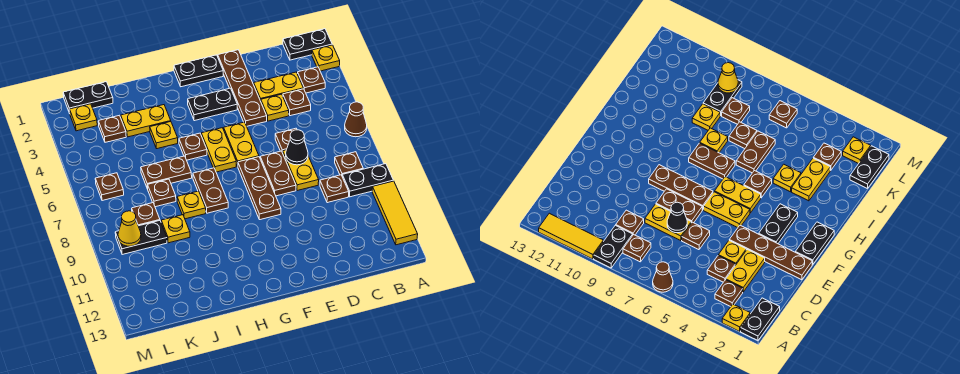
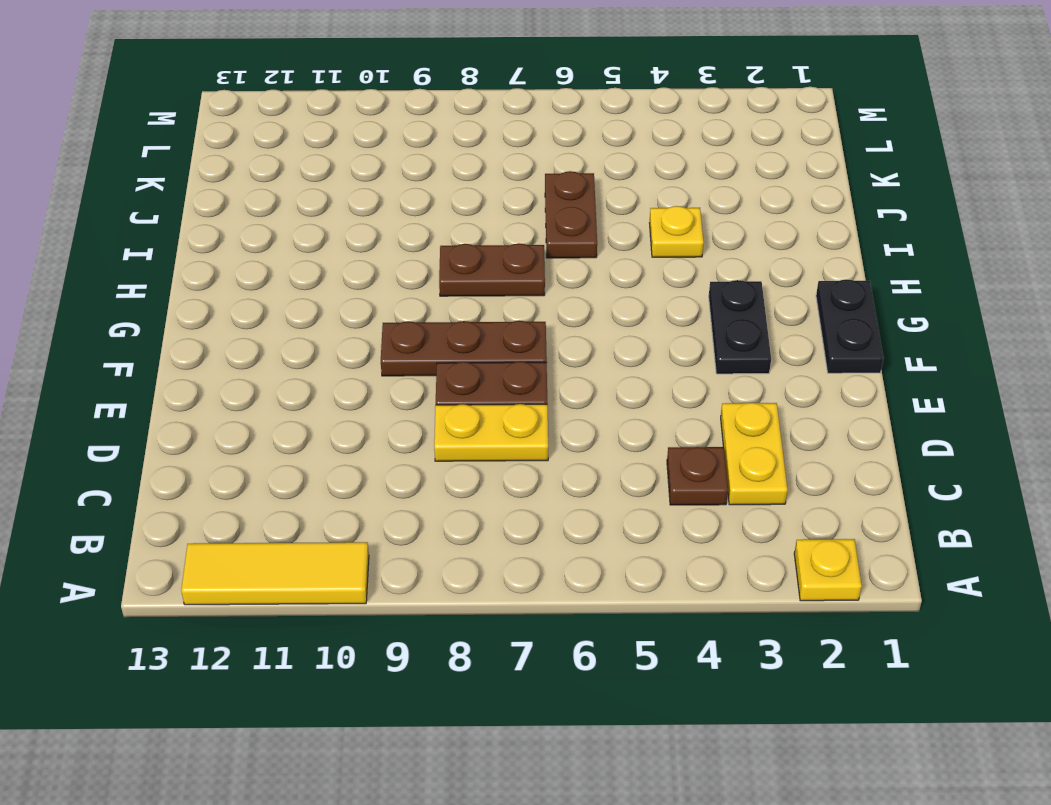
none -> black 1x2 plate [283,29,332,60]
none -> brown 1x1 cone [345,102,367,137]
none -> black 1x2 plate [342,164,393,197]
none -> brown 1x1 plate [297,67,325,93]

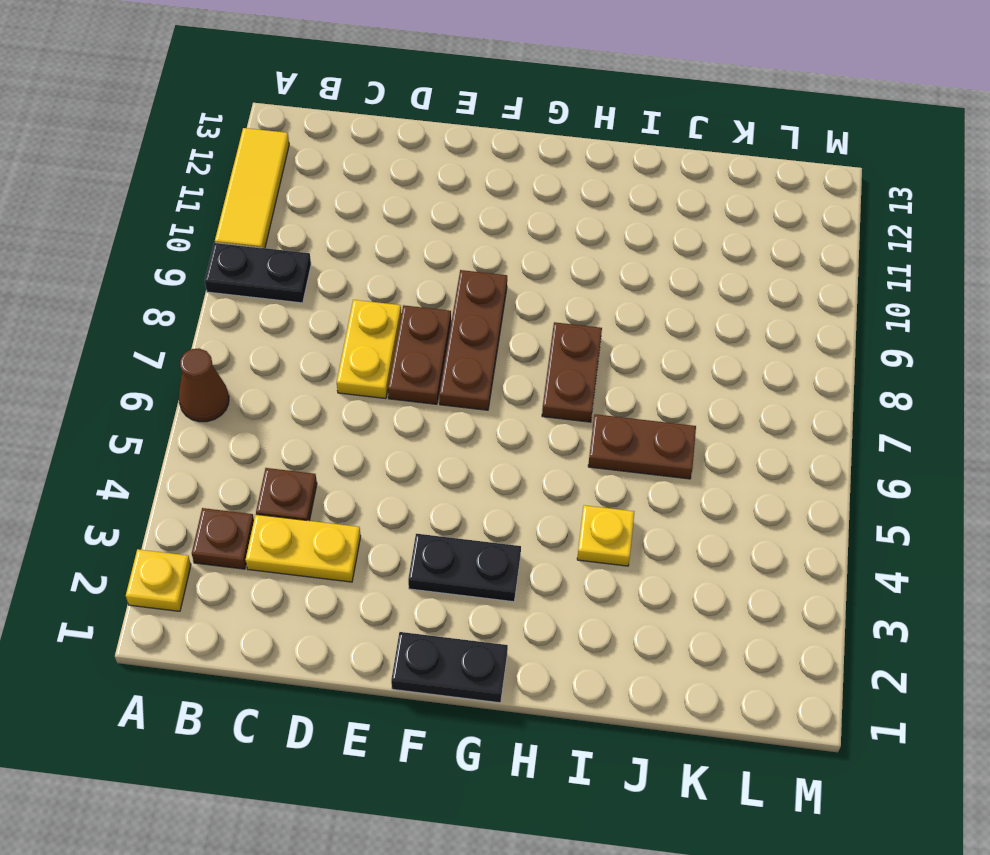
none -> black 1x2 plate [283,29,332,60]
none -> brown 1x1 plate [335,152,363,175]
none -> brown 1x1 plate [320,175,349,203]
none -> yellow 1x1 plate [261,94,289,121]

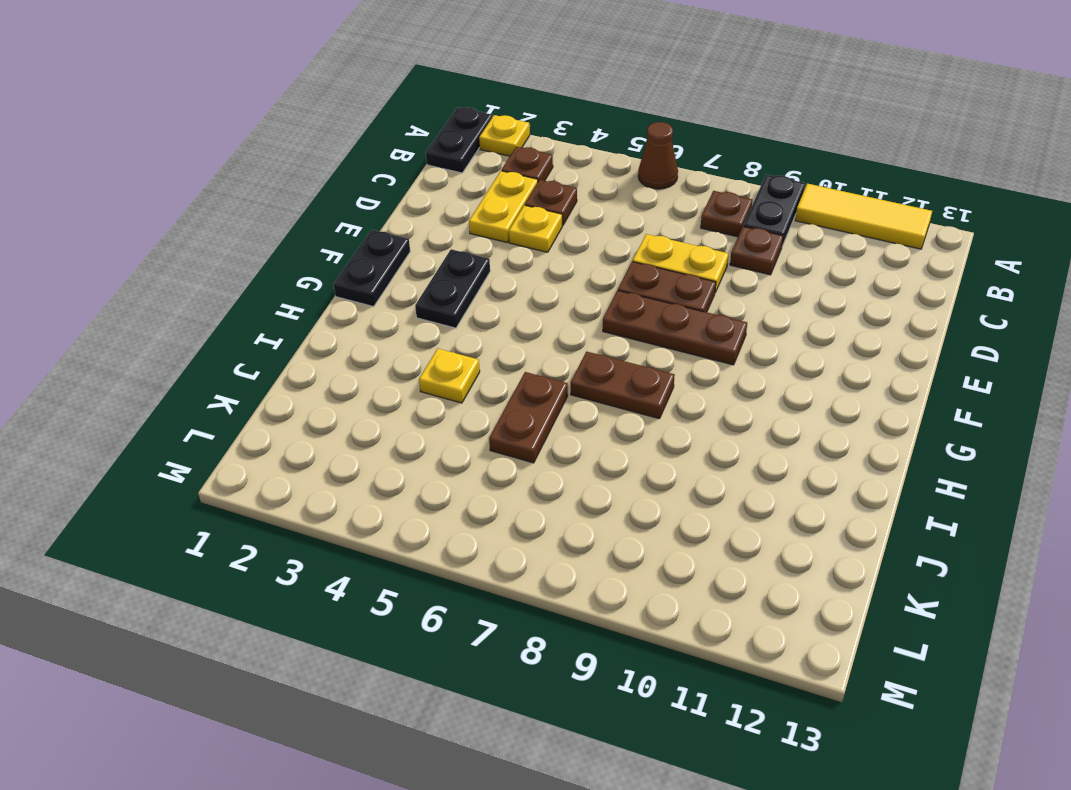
none -> brown 1x1 plate [275,128,297,153]
none -> brown 1x4 plate [218,50,267,126]
none -> yellow 1x2 plate [224,122,259,166]
none -> yellow 1x2 plate [201,128,236,172]

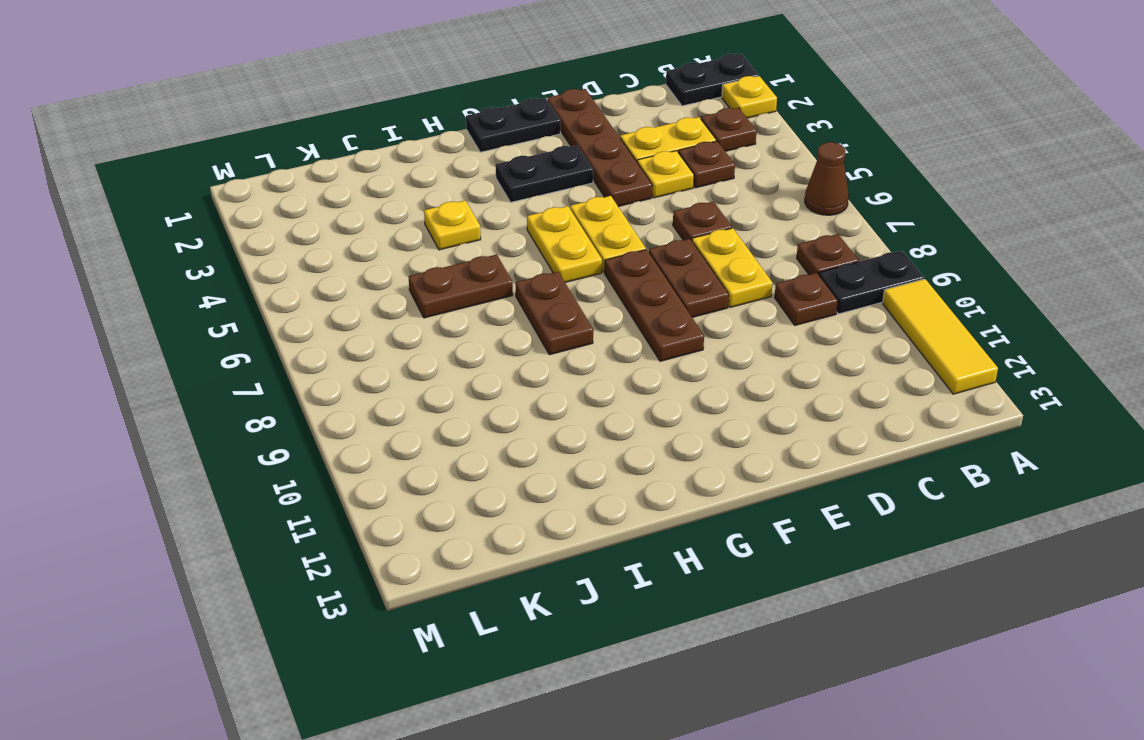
none -> brown 1x1 plate [179,133,207,160]
none -> yellow 1x2 plate [121,105,171,137]
none -> yellow 1x1 plate [177,191,206,219]
none -> brown 1x1 plate [148,179,176,207]

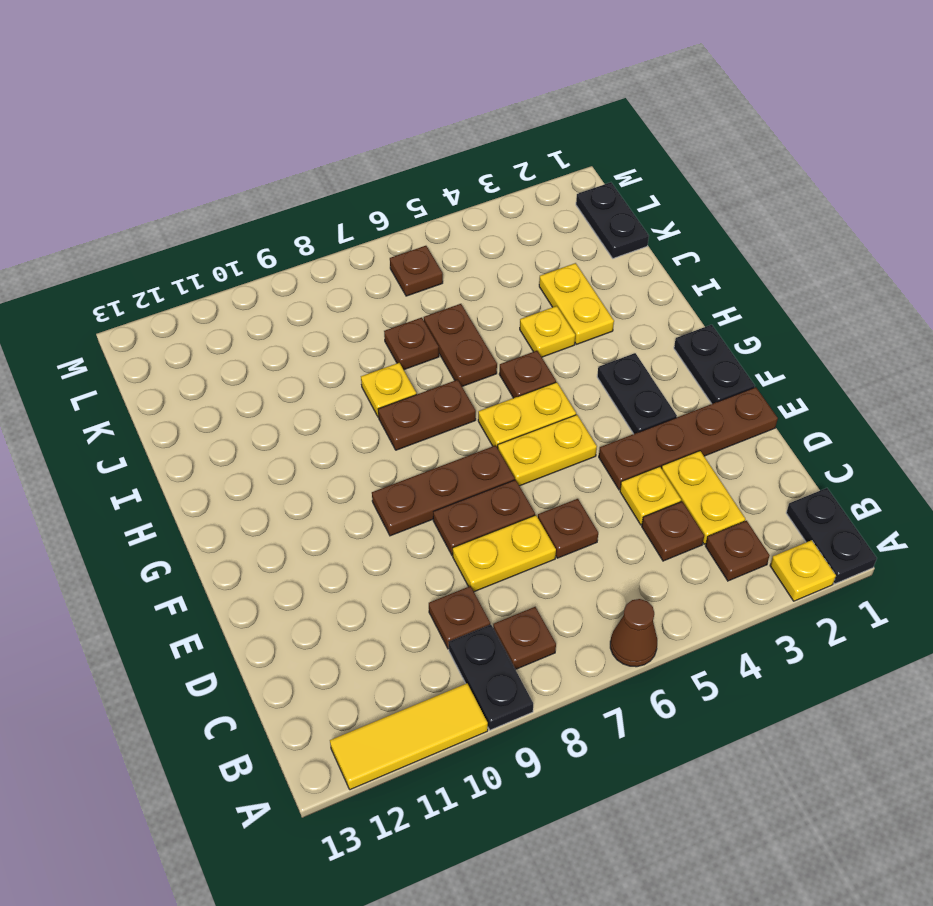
none -> yellow 1x1 plate [161,215,190,243]
none -> brown 1x1 plate [98,115,126,142]
none -> brown 1x1 plate [132,203,160,226]
none -> black 1x2 plate [115,221,167,255]

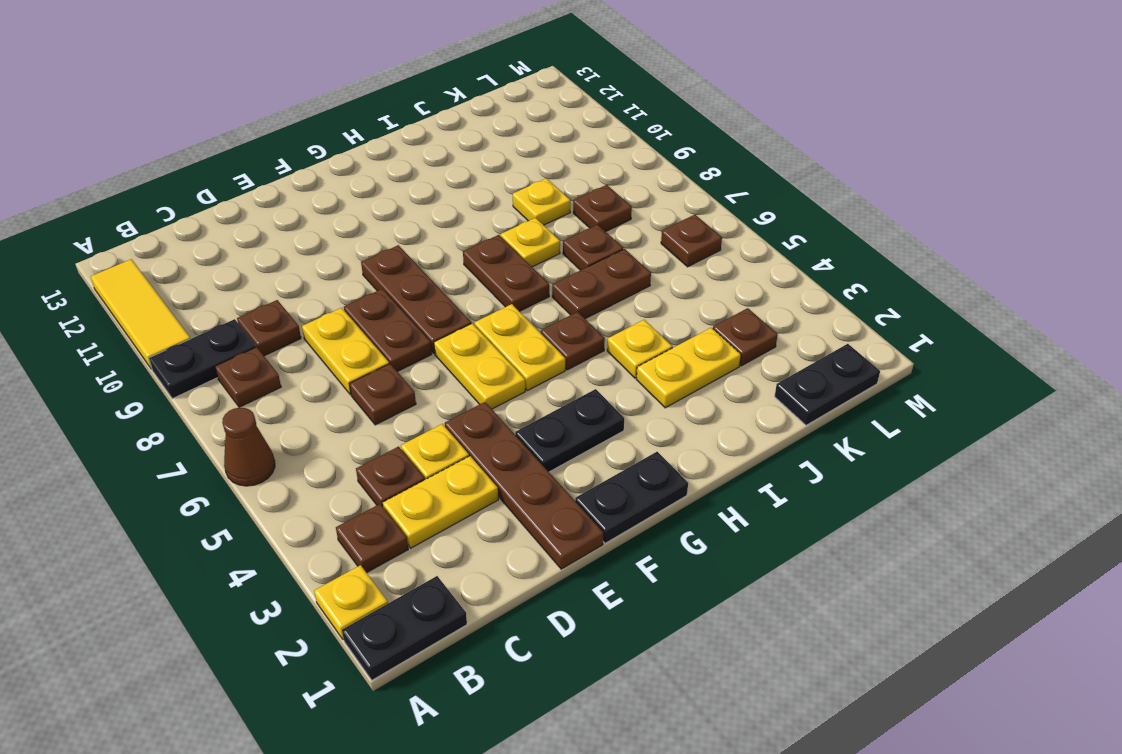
none -> black 1x2 plate [115,221,167,255]
none -> yellow 1x1 plate [70,104,97,131]
none -> black 1x1 cone [286,130,308,165]
none -> yellow 1x1 cone [118,211,141,246]

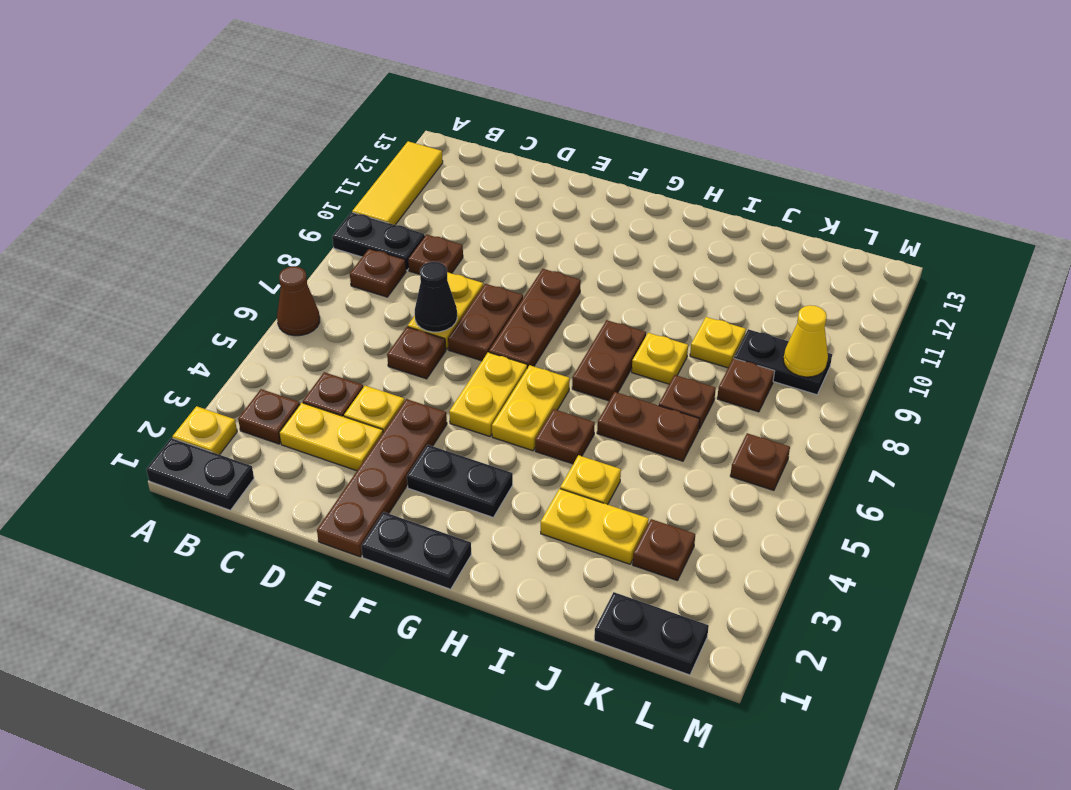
none -> yellow 1x1 plate [70,104,97,131]

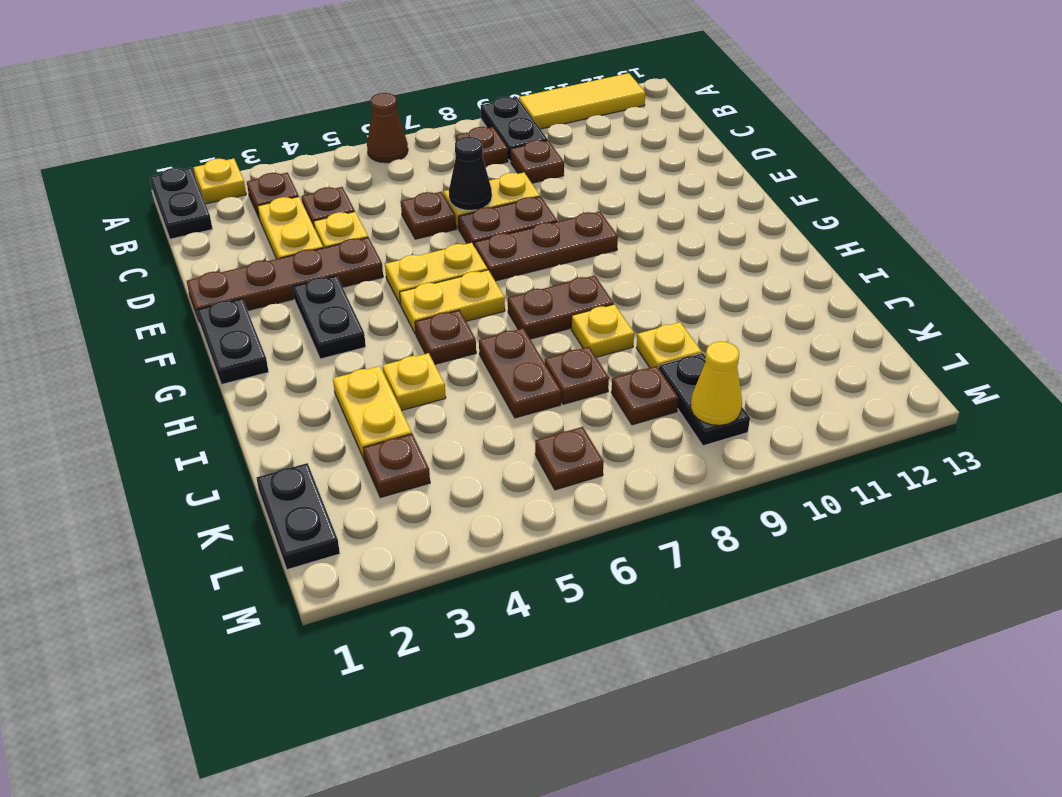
none -> yellow 1x1 plate [70,104,97,131]

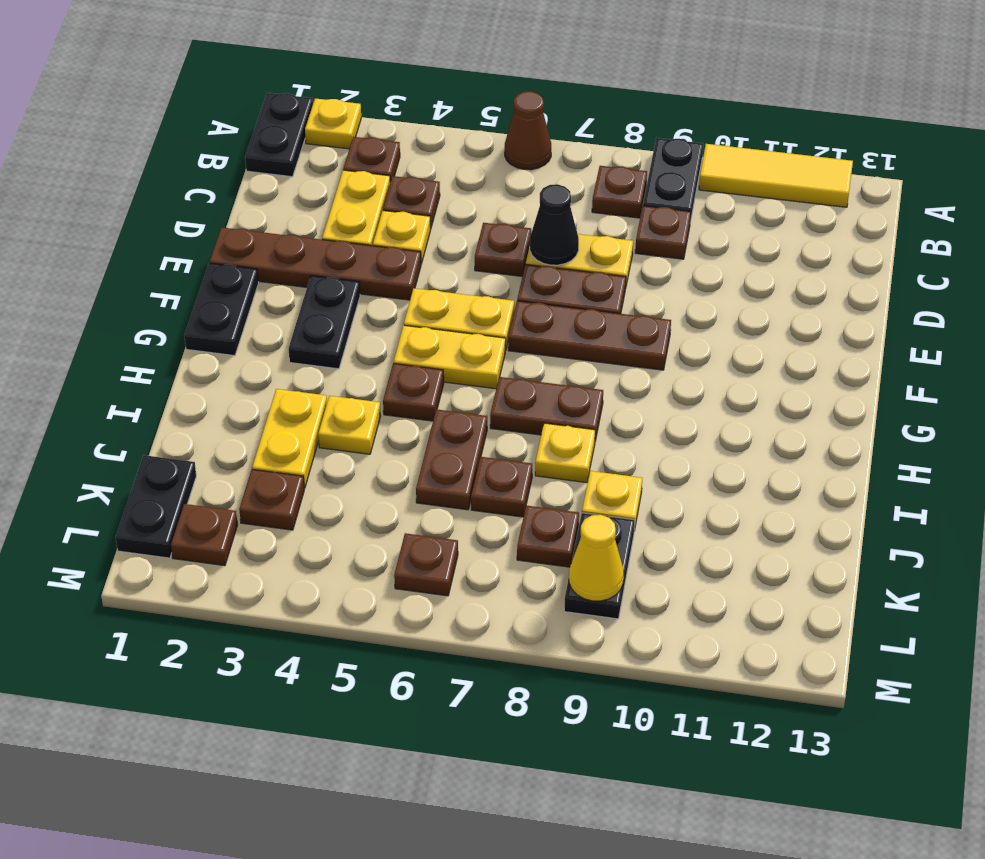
brown 1x1 plate [171,504,238,566] -> yellow 1x1 plate [70,104,97,131]

